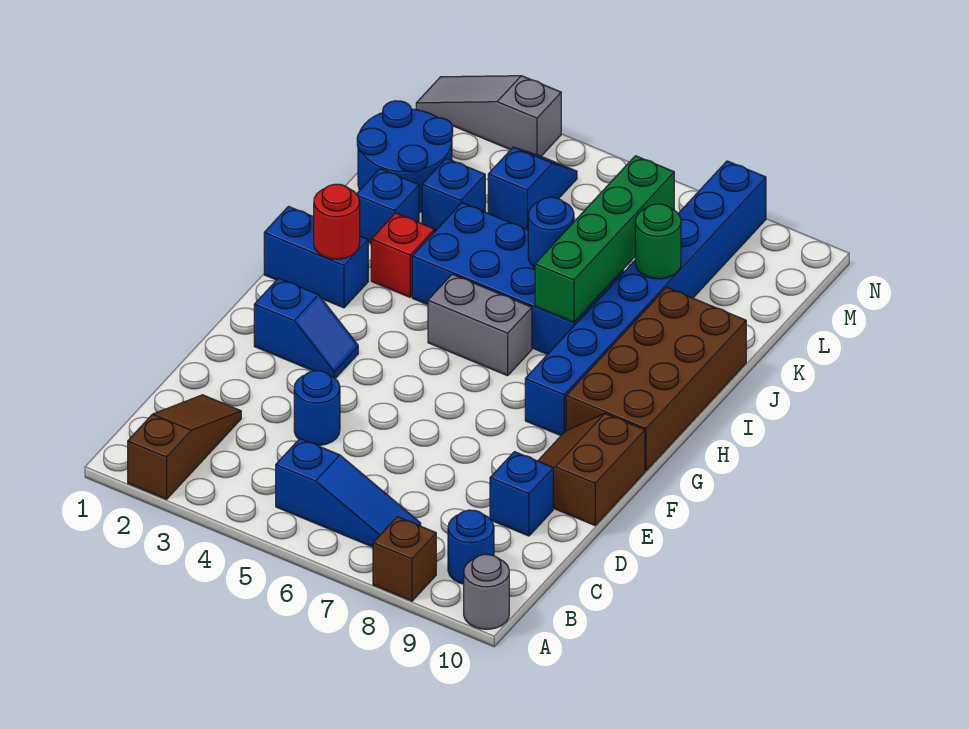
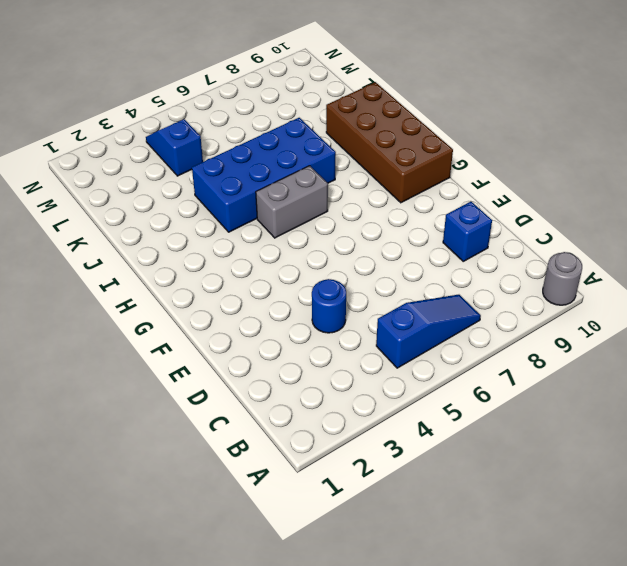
none -> brown 1x3 slope [128,395,241,499]
none -> brown 1x1 brick [373,517,436,601]
none -> blue 1x1 round brick [448,510,494,584]

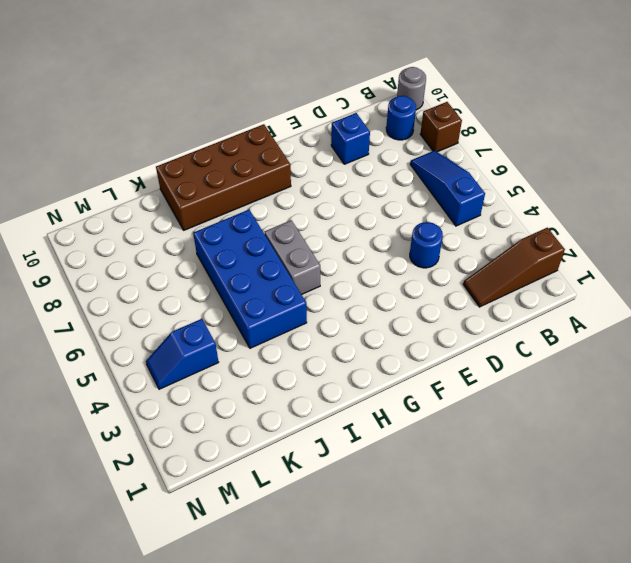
none -> brown 2x2 slope [538,414,645,525]
none -> blue 1x2 slope [254,278,358,378]
none -> blue 1x8 brick [525,161,766,436]

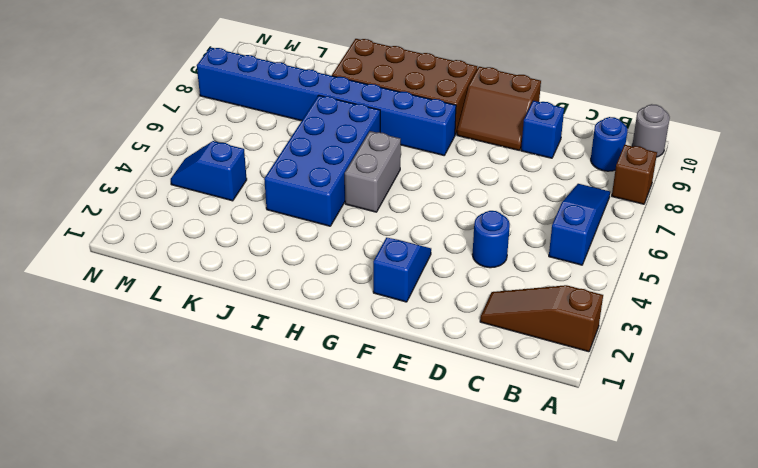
none -> blue 1x2 brick [264,207,368,308]
none -> red 1x1 brick [371,213,435,297]
none -> blue 1x1 brick [357,169,419,243]

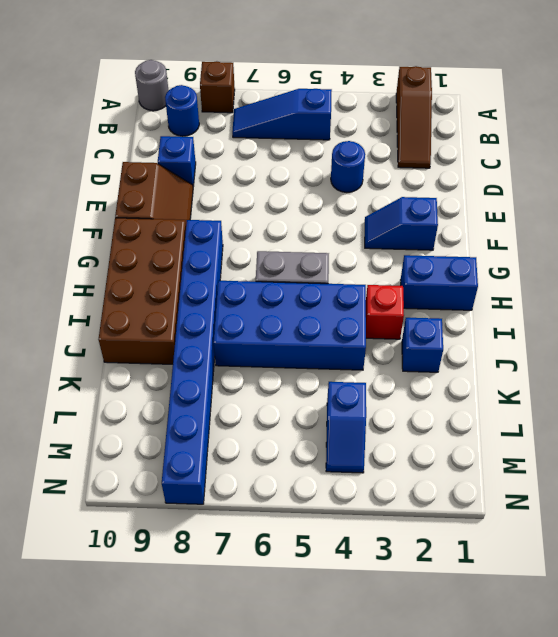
none -> blue 2x2 round brick [357,101,453,212]
none -> blue 1x1 brick [422,158,485,231]
none -> grey 1x3 slope [416,76,561,156]

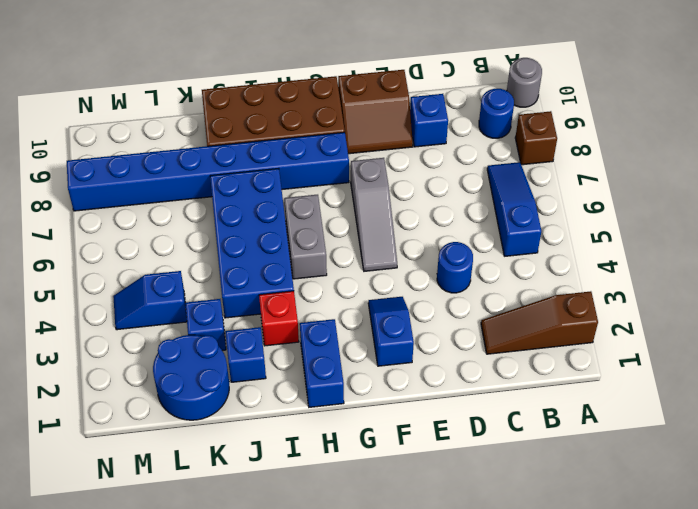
grey 1x3 slope [351,158,397,271] -> grey 1x3 slope moved to [416,76,561,156]
none -> red 1x1 round brick [314,184,360,259]
none -> green 1x4 brick [535,156,674,322]
none -> blue 1x1 round brick [528,197,574,267]

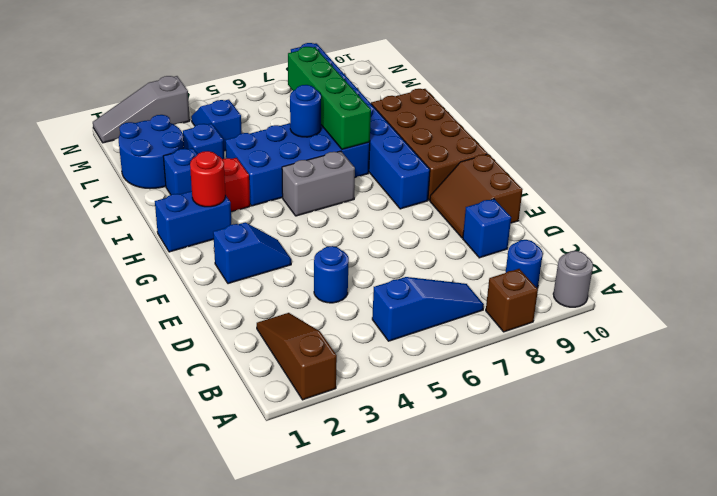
none -> green 1x1 round brick [635,204,681,279]

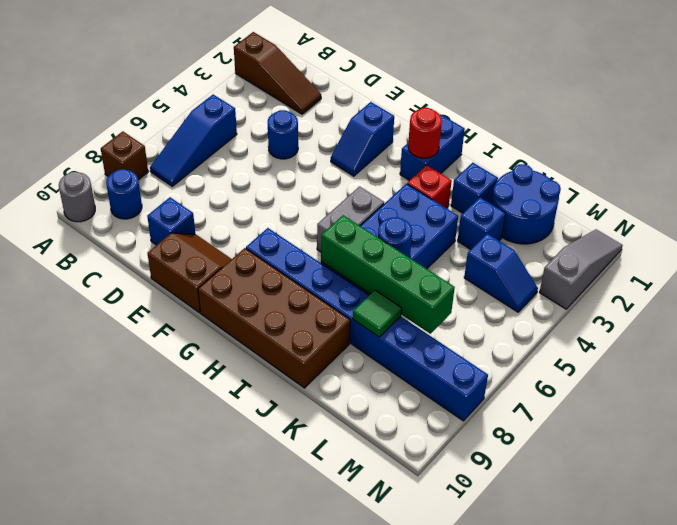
green 1x1 tile [353,290,402,337] -> green 1x1 round brick [635,204,681,279]

